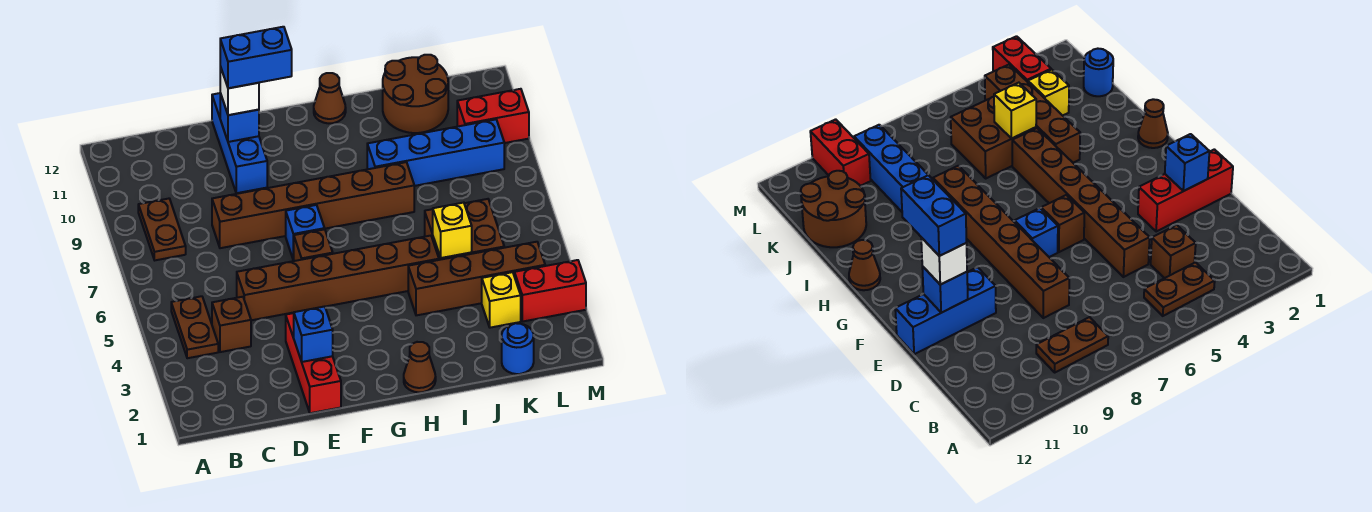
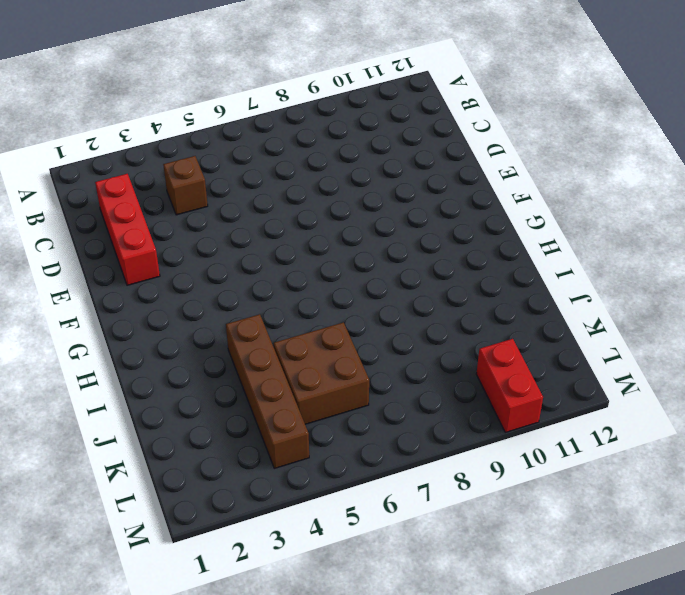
red 1x3 brick [95,174,160,285] -> red 1x3 brick turned to [286,313,341,413]
none -> brown 1x2 plate [171,296,218,358]
none -> brown 1x2 plate [138,199,186,260]
none -> brown 1x6 brick [237,236,439,320]

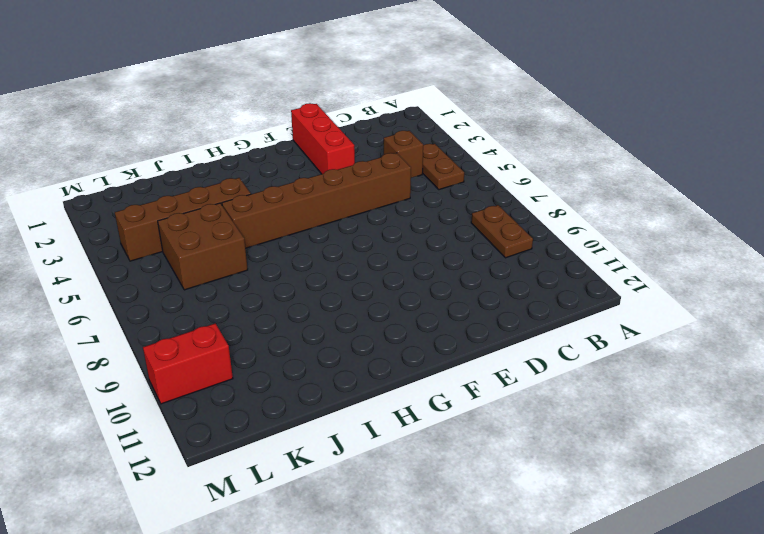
none -> brown 1x6 brick [212,162,414,248]
none -> blue 1x3 brick [212,93,267,193]
none -> brown 1x1 brick [294,229,333,261]

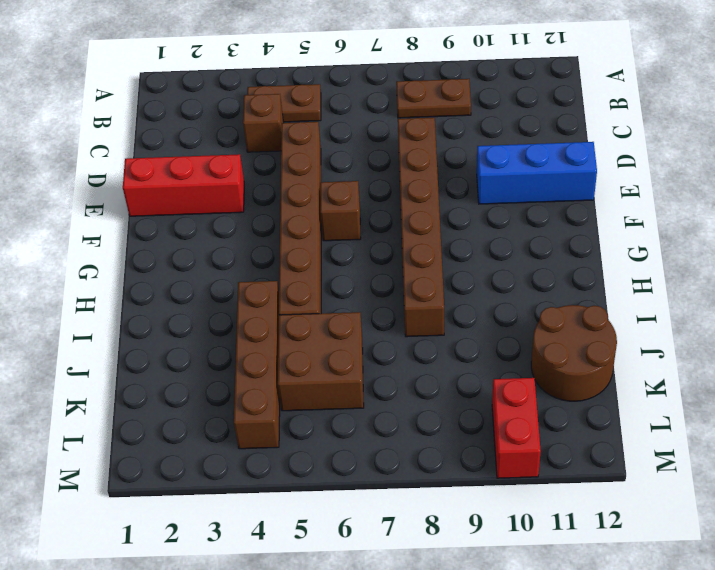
none -> blue 1x1 brick [286,205,325,260]
none -> brown 1x1 cone [404,342,436,392]
none -> brown 1x1 cone [314,73,346,123]

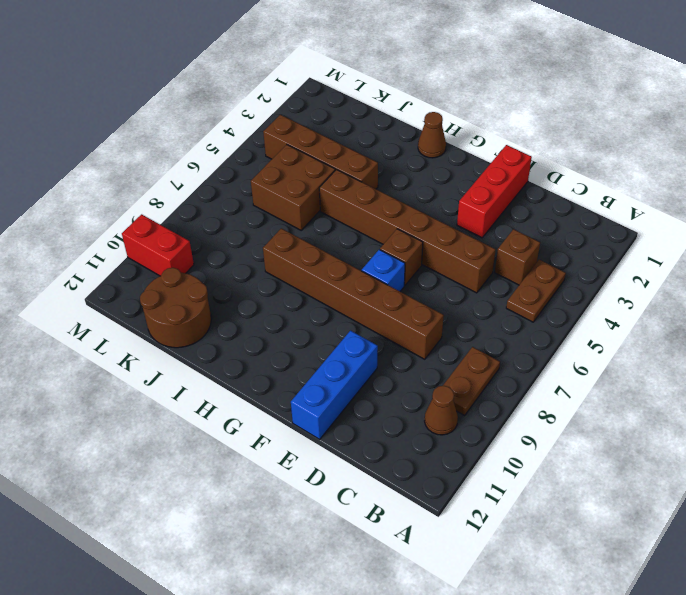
brown 1x1 cone [425,386,458,435] -> brown 1x1 cone moved to [314,73,346,123]
none -> blue 1x4 brick [367,119,504,186]
none -> blue 1x1 round brick [502,323,534,374]
none -> yellow 1x1 brick [482,272,521,328]

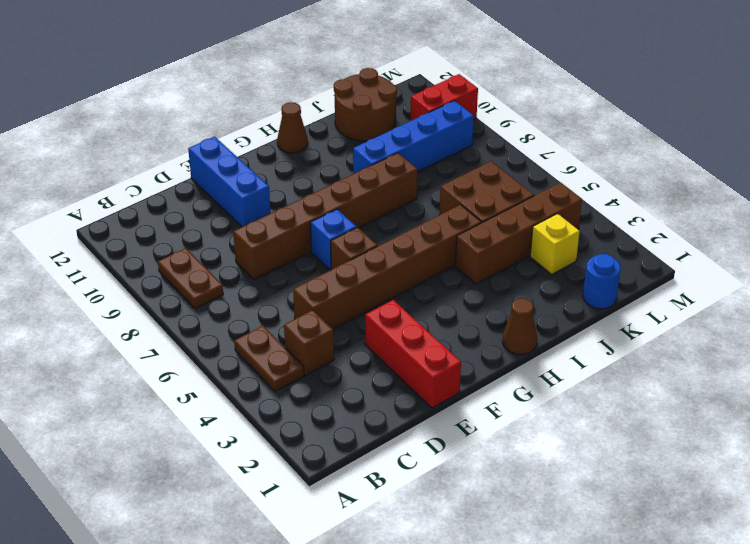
none -> red 1x2 brick [514,260,586,322]
none -> blue 1x1 brick [294,306,333,362]
none -> blue 1x1 brick [220,93,259,142]

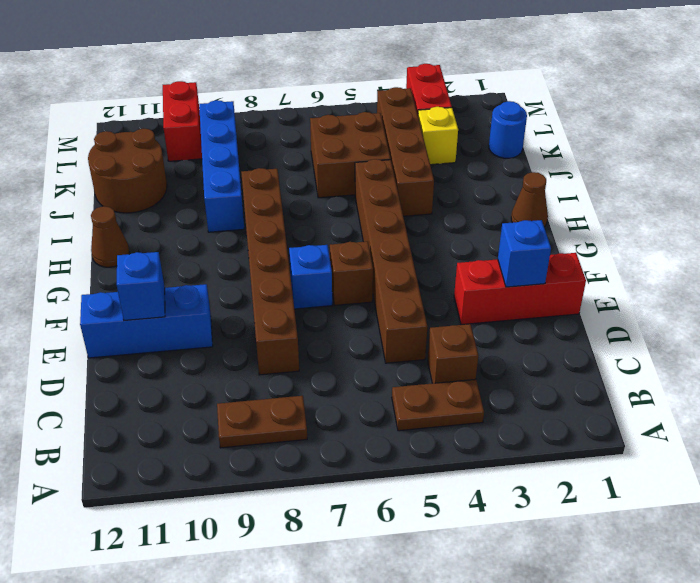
none -> yellow 1x1 brick [433,203,472,258]
none -> white 1x1 brick [220,67,259,115]
none -> blue 1x2 brick [220,27,292,88]

